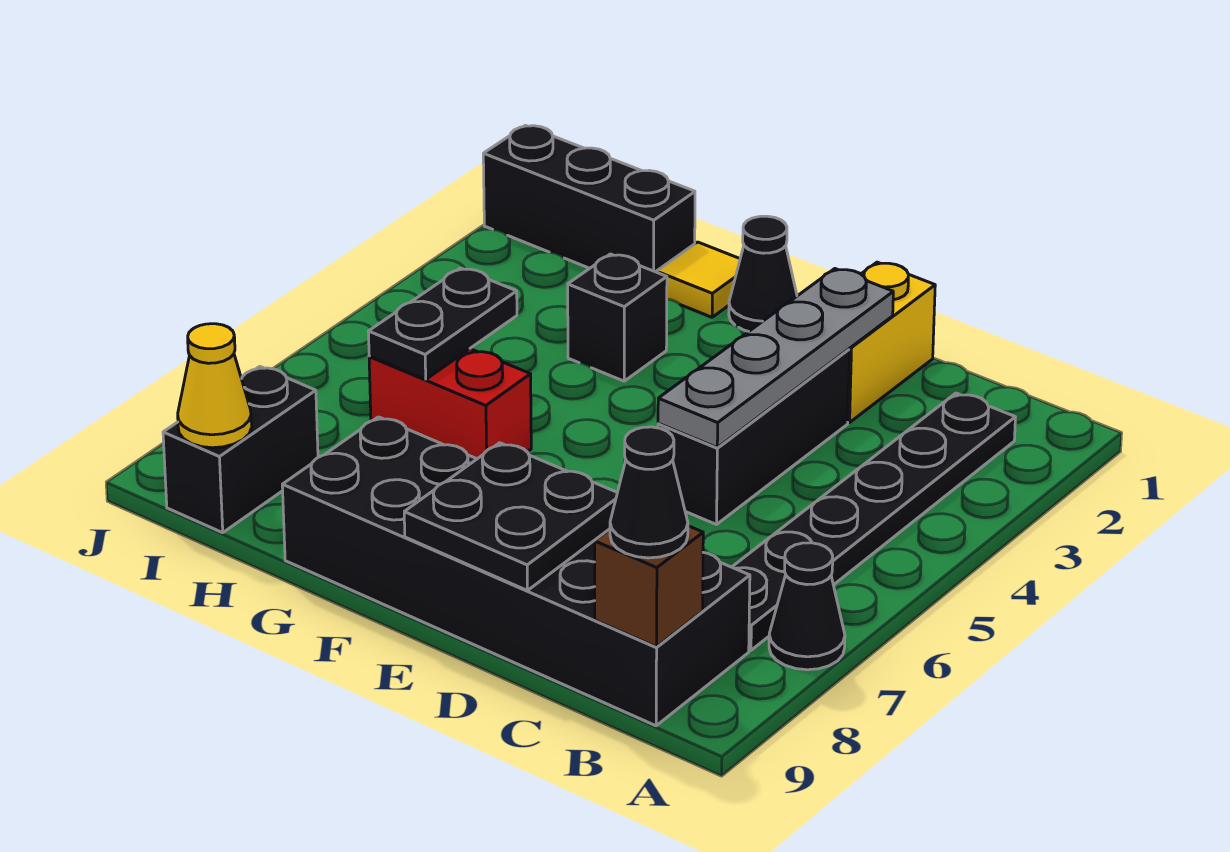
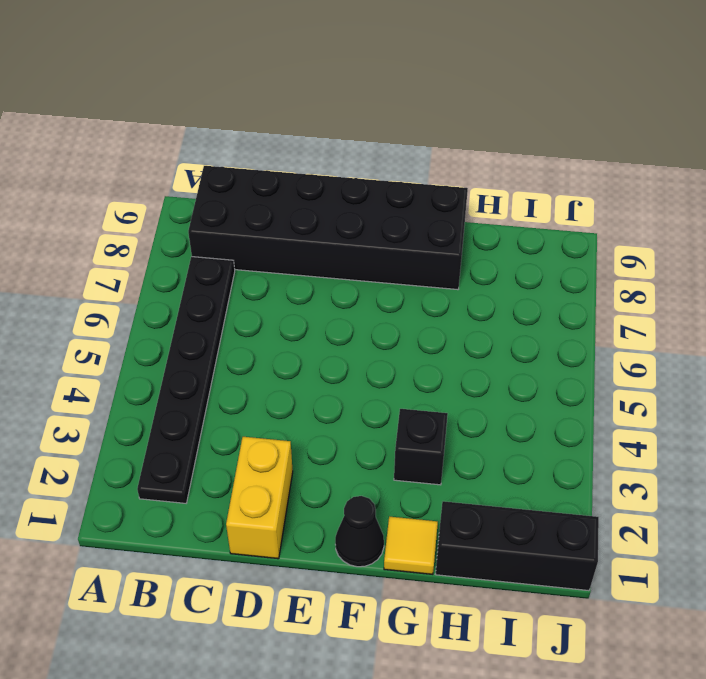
none -> black 1x1 cone [769,543,845,670]
none -> black 1x3 brick [658,349,849,524]
none -> red 1x2 brick [369,349,531,459]

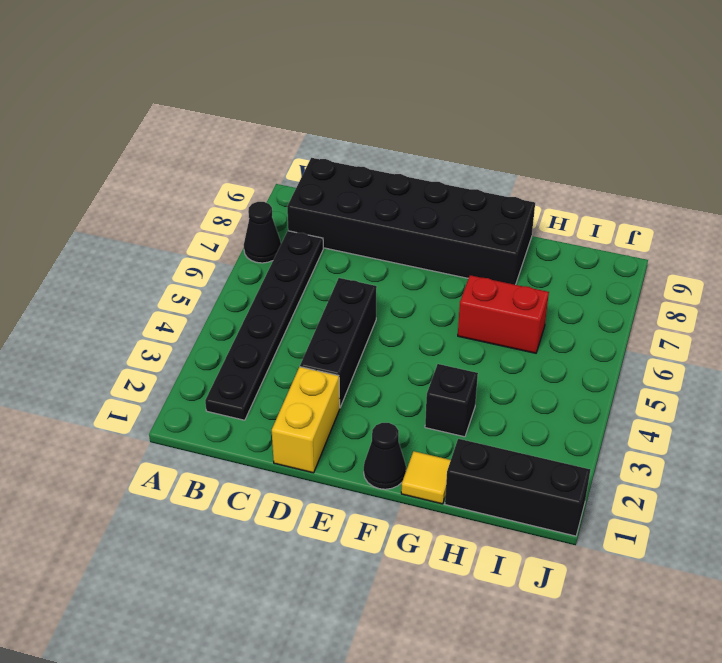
none -> black 1x2 brick [163,367,318,533]
none -> brown 1x1 brick [595,526,703,647]
none -> grey 1x4 plate [658,269,893,448]

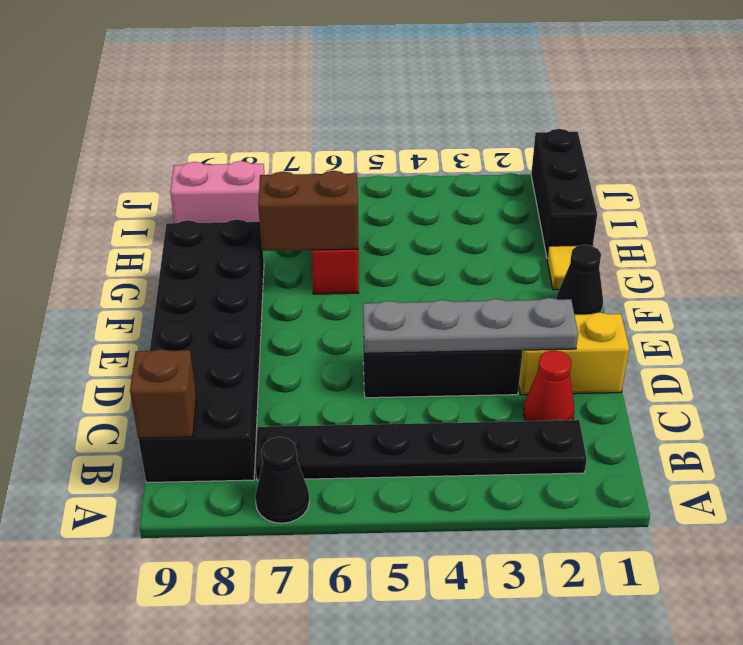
red 1x1 cone [523,350,574,421] -> none
brown 1x2 brick [258,171,358,251] -> none
pink 1x2 brick [170,161,264,223] -> black 1x2 brick [163,367,318,533]
none -> black 1x1 brick [568,254,667,381]
none -> black 2x2 plate [404,443,617,591]
none -> black 1x2 plate [368,268,517,379]

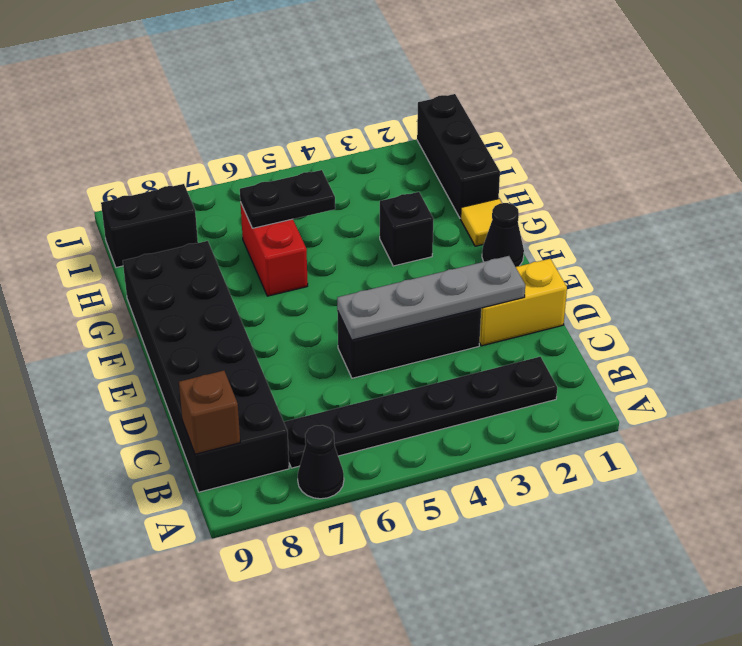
none -> black 2x2 plate [404,443,617,591]
none -> yellow 1x1 cone [178,324,252,448]
none -> black 1x1 cone [610,427,688,558]

